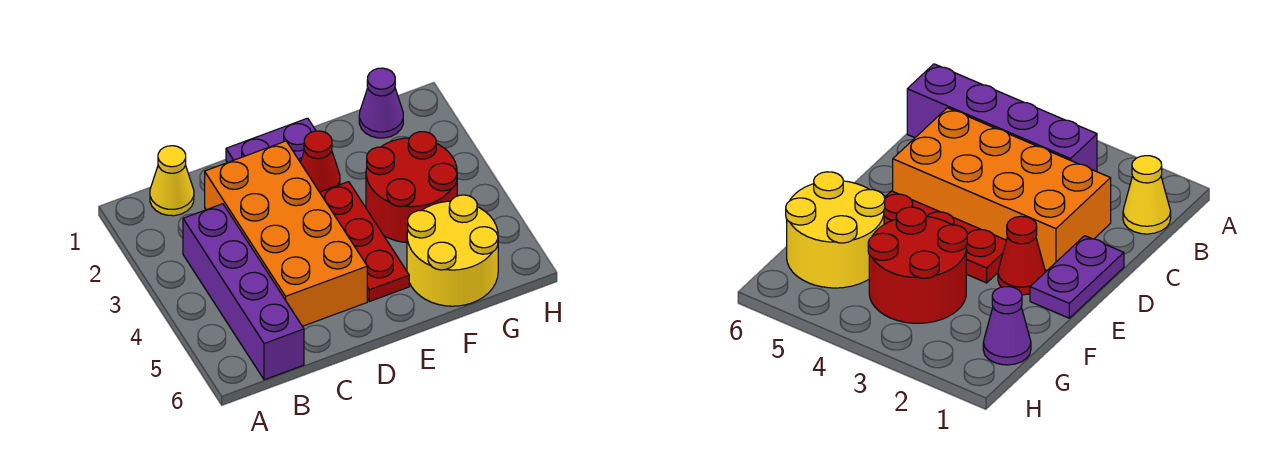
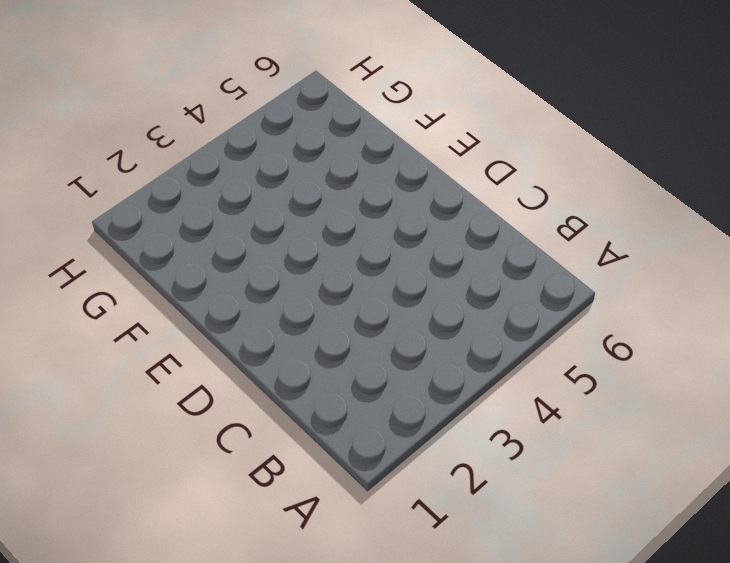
none -> yellow 1x1 cone [150,146,194,216]
none -> purple 1x4 brick [183,204,304,380]

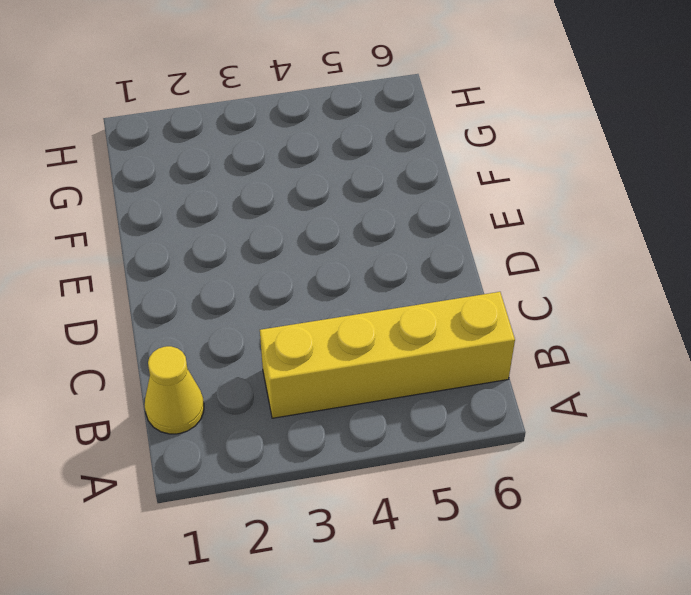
yellow 1x4 brick [260,292,515,418] -> purple 1x4 brick [183,204,304,380]
none -> orange 2x4 brick [205,141,367,326]
none -> purple 1x2 plate [226,118,316,163]

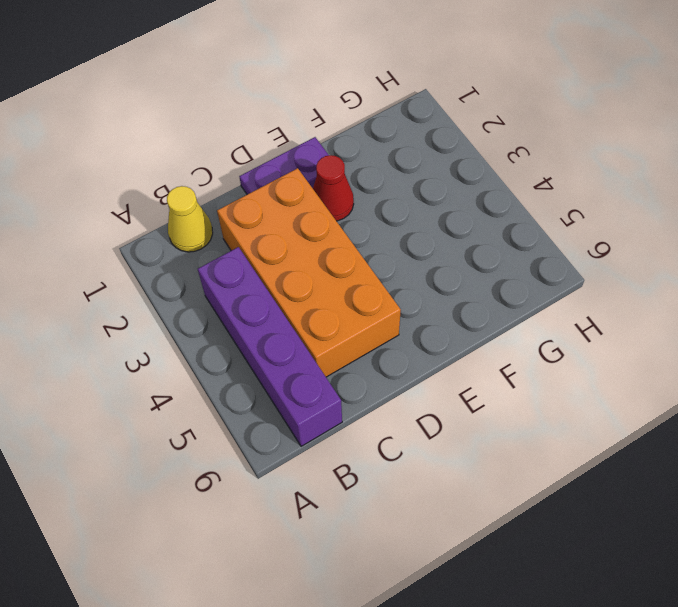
none -> red 1x3 plate [320,182,409,302]
none -> red 2x2 round brick [366,132,457,243]

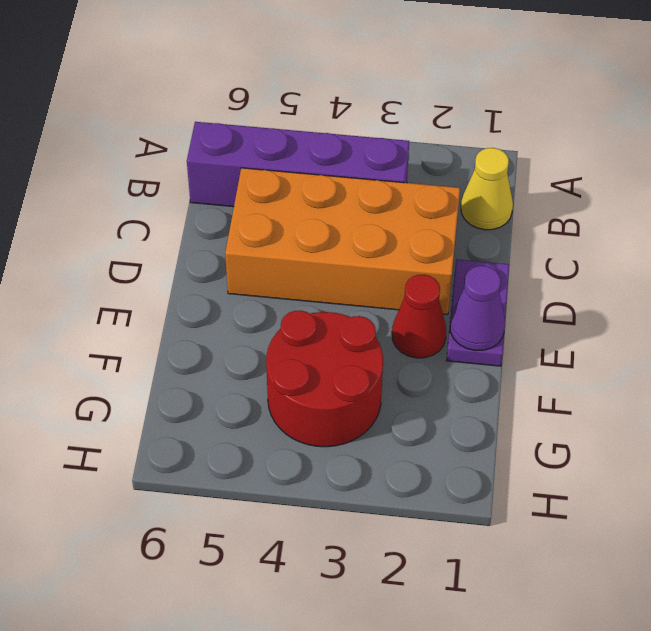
purple 1x1 cone [450,266,505,351] -> purple 1x1 cone moved to [359,68,403,138]
none -> red 1x3 plate [320,182,409,302]
none -> yellow 2x2 round brick [407,195,498,306]

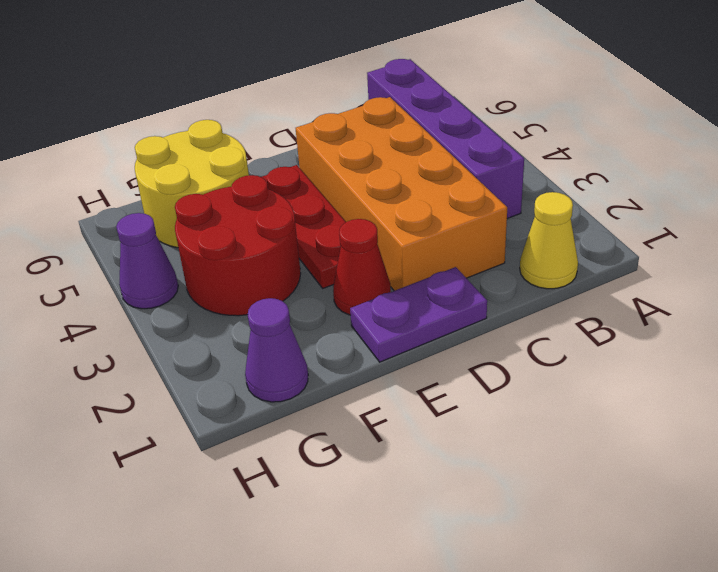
purple 1x1 cone [116,213,178,309] -> none

